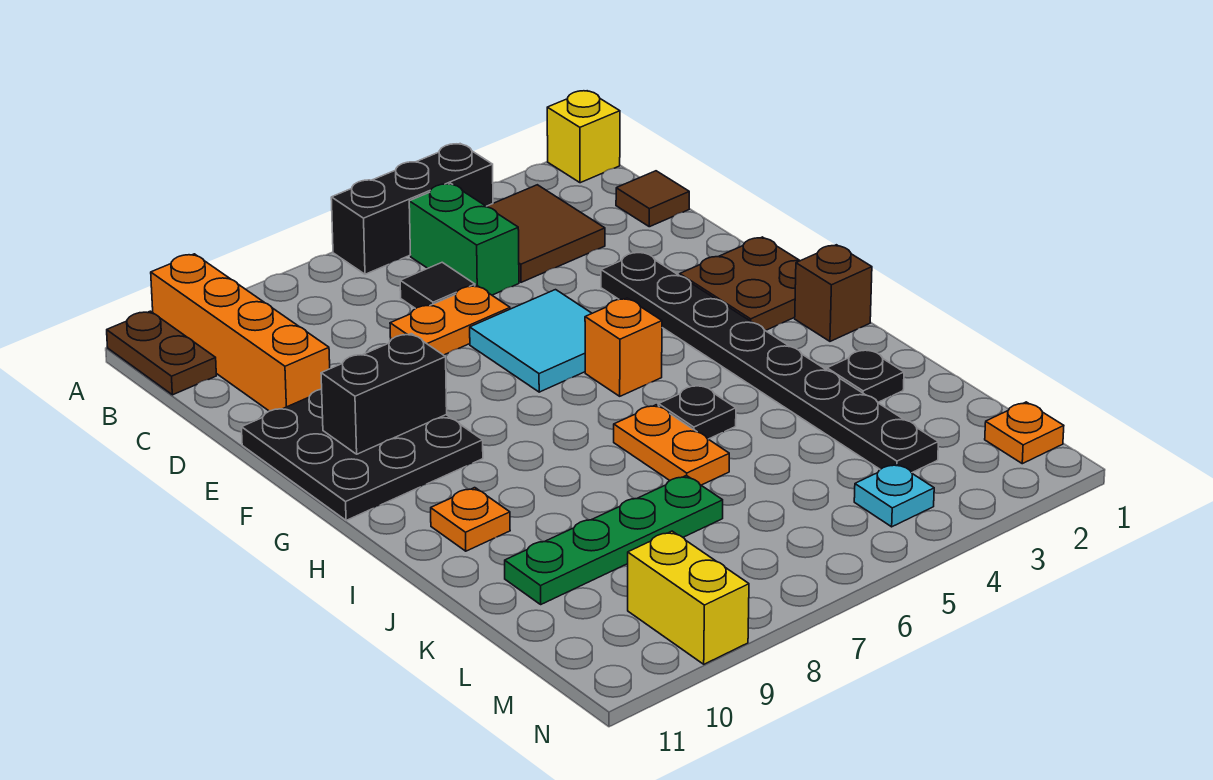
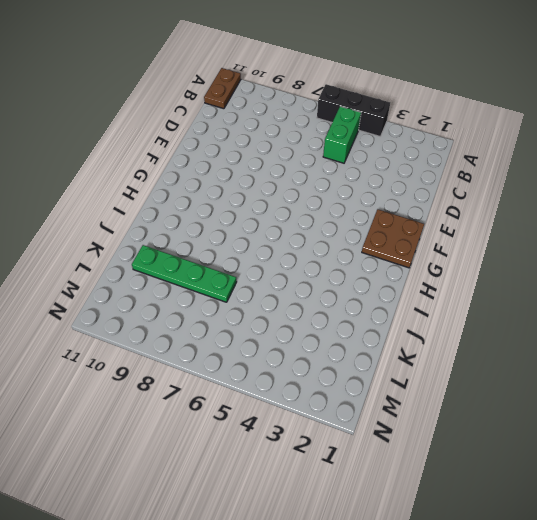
none -> yellow 1x1 brick [547,91,620,183]
none -> orange 1x4 brick [151,254,330,411]
none -> brown 2x2 tile [487,185,605,282]

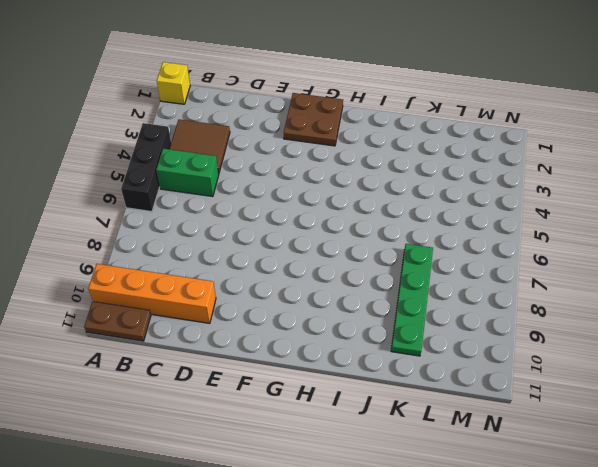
none -> brown 1x1 tile [616,171,689,227]
none -> black 1x1 tile [400,262,475,309]
none -> orange 1x2 plate [390,285,510,355]

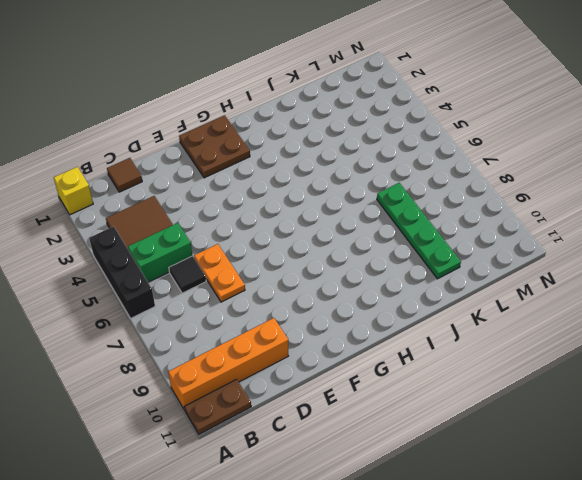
none -> black 1x8 plate [601,252,938,473]
none -> cyan 2x2 tile [470,290,592,392]
none -> black 3x3 plate [242,389,483,520]

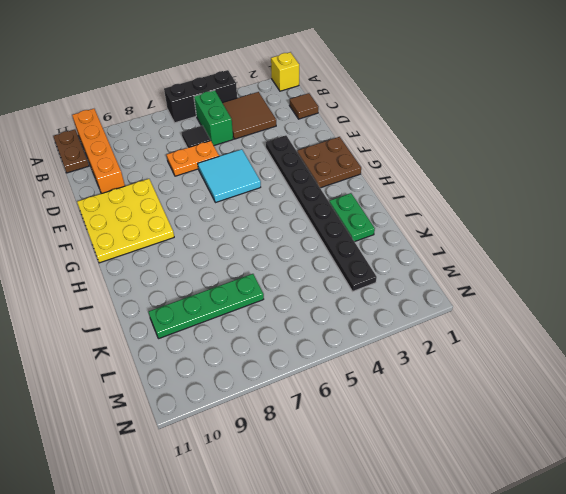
yellow 3x3 plate [77,179,174,263] -> black 3x3 plate [242,389,483,520]
green 1x2 plate [329,193,375,242] -> black 1x1 plate [827,349,904,402]
none -> orange 1x1 brick [585,298,662,396]
none -> brown 1x1 brick [795,245,872,341]
none -> black 1x1 plate [658,385,736,439]

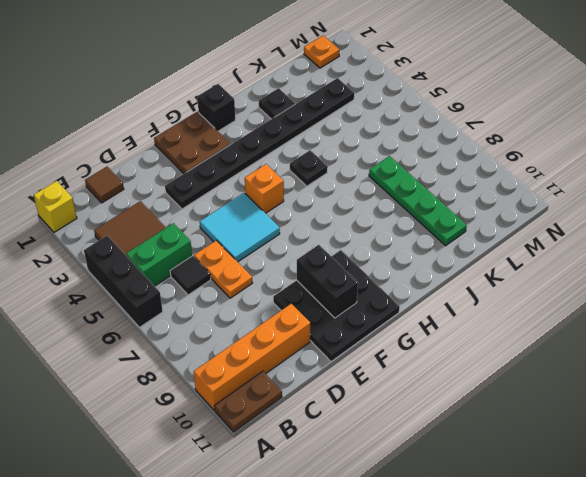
black 1x1 brick [197,84,235,131] -> brown 1x1 brick [795,245,872,341]
none -> orange 1x2 plate [614,405,729,485]
none -> orange 1x1 plate [431,488,510,551]
none -> cyan 1x1 plate [854,464,934,527]

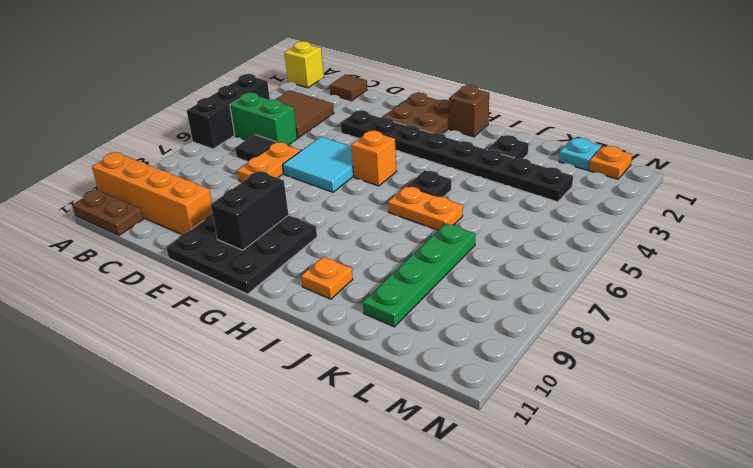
cyan 1x1 plate [559,138,601,170] -> cyan 1x1 plate moved to [854,464,934,527]
none -> yellow 1x2 brick [628,531,749,664]

